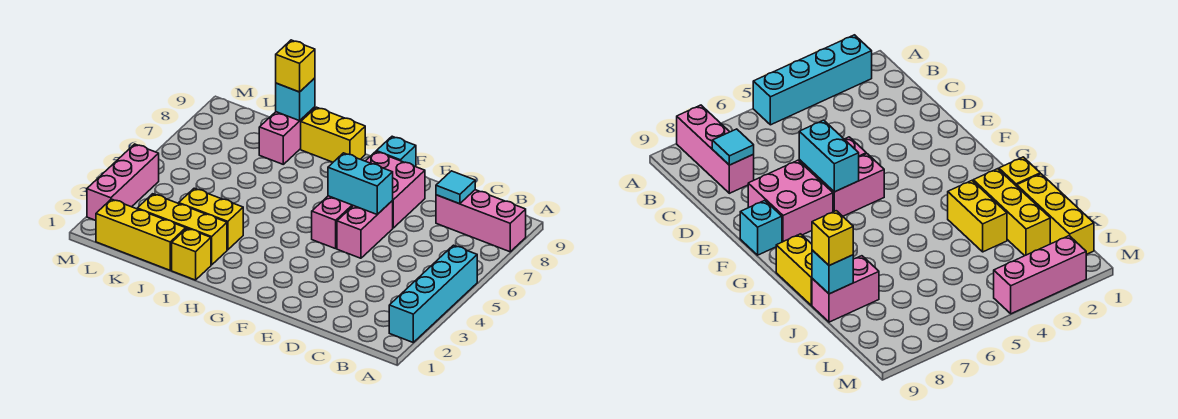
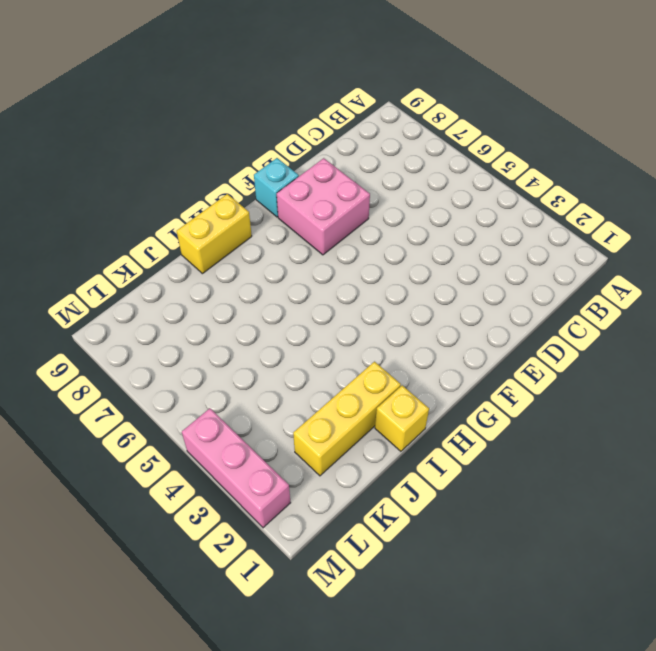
none -> cyan 1x4 brick [389,245,477,342]
none -> pink 1x3 brick [436,190,526,252]
none -> pink 1x2 brick [337,201,393,258]

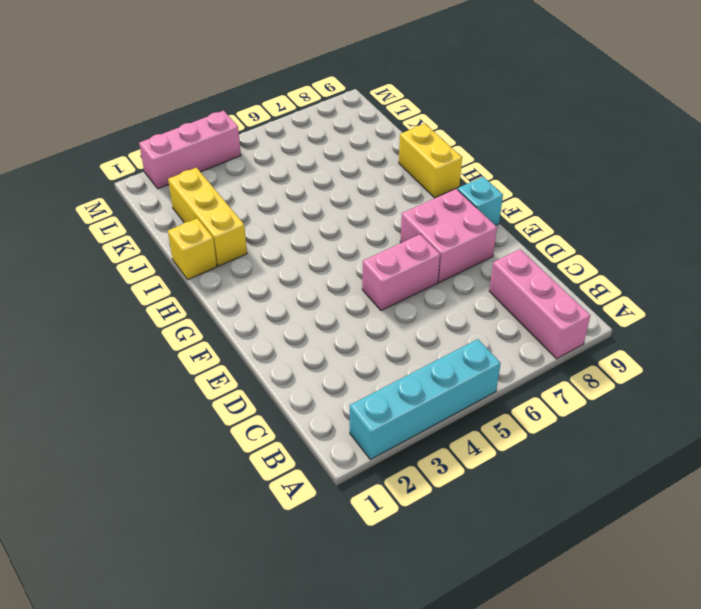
none -> pink 1x2 brick [312,196,353,249]
none -> yellow 1x2 brick [179,188,243,250]
none -> yellow 1x3 brick [96,199,186,270]

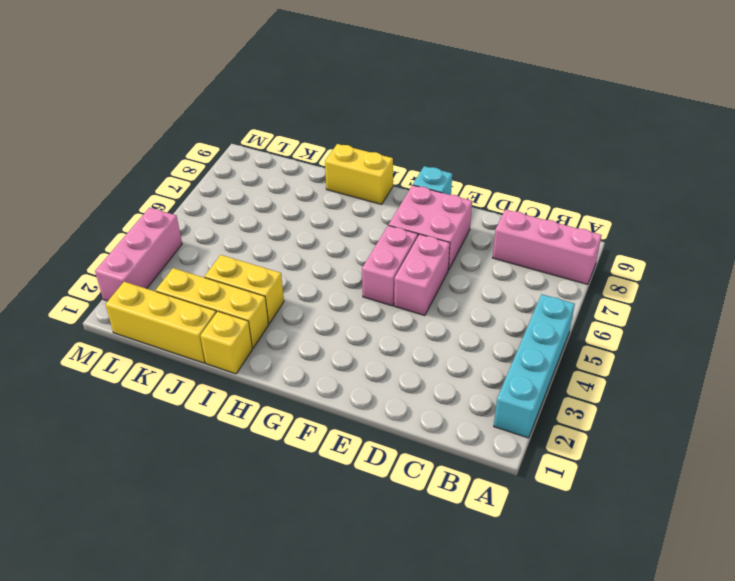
none -> pink 1x2 brick [259,107,315,164]
none -> cyan 1x1 tile [436,171,475,204]
none -> cyan 1x2 brick [328,153,393,214]

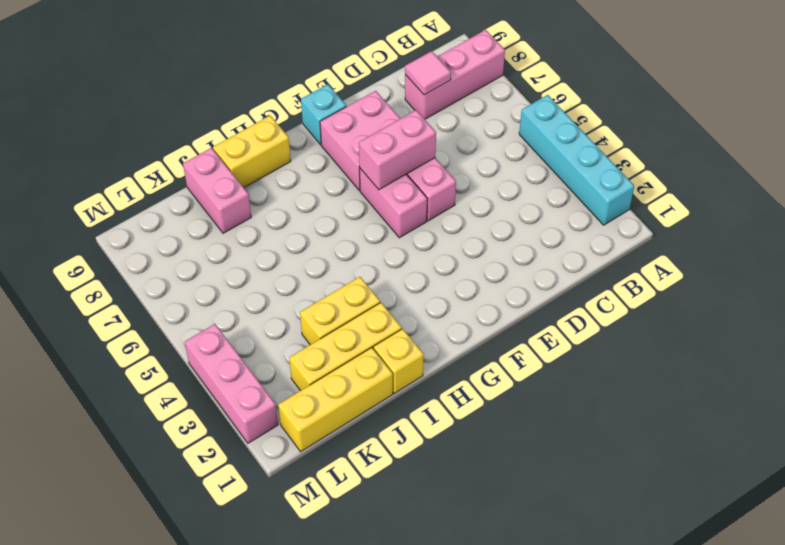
pink 1x1 tile [405,51,451,95] -> cyan 1x1 tile [436,171,475,204]
pink 1x2 brick [359,110,436,190] -> cyan 1x2 brick [328,153,393,214]
none -> cyan 1x1 brick [276,78,315,121]
none -> yellow 1x1 brick [276,40,315,92]

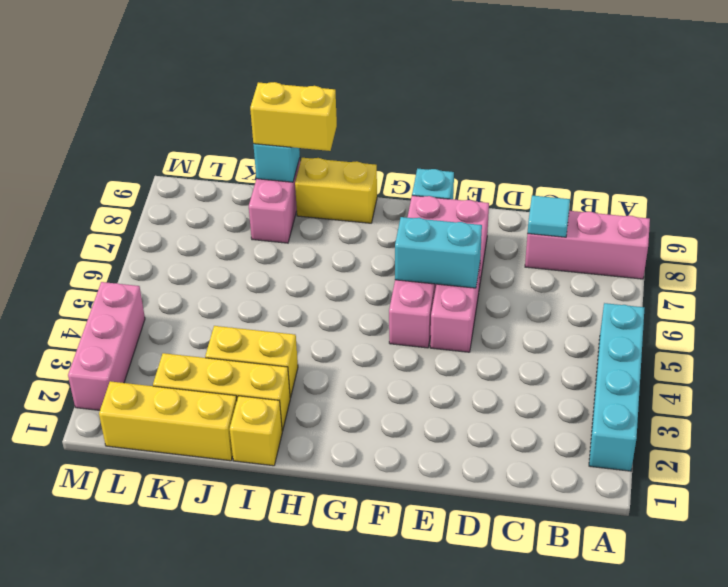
yellow 1x2 brick [250,82,337,151] -> yellow 1x1 brick [276,40,315,92]

